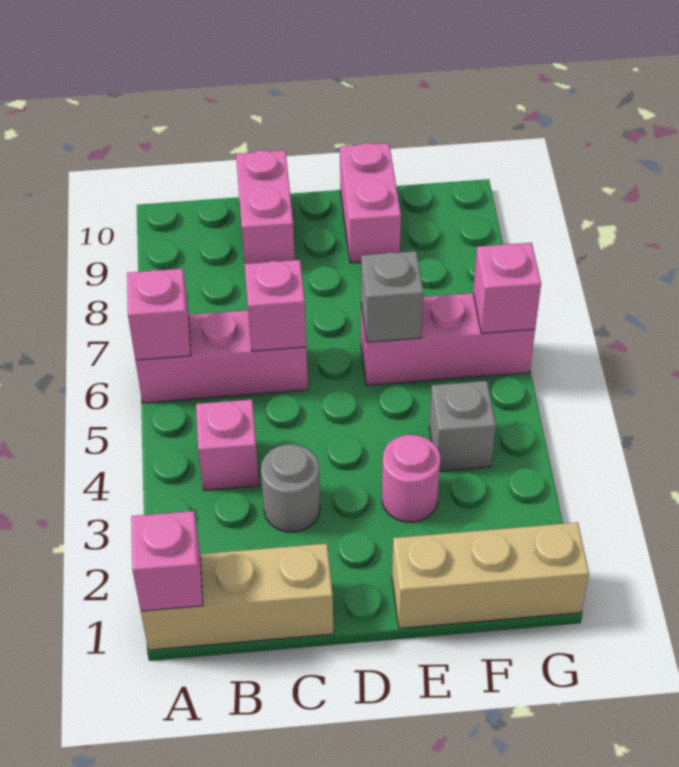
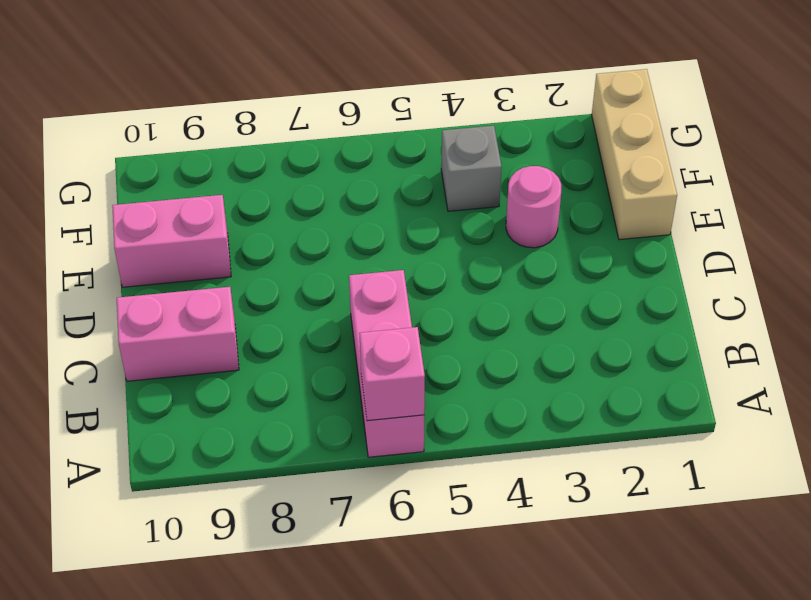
none -> tan 1x3 brick [141,543,334,650]
none -> pink 1x1 brick [196,399,259,490]
none -> grey 1x1 round brick [261,444,320,532]

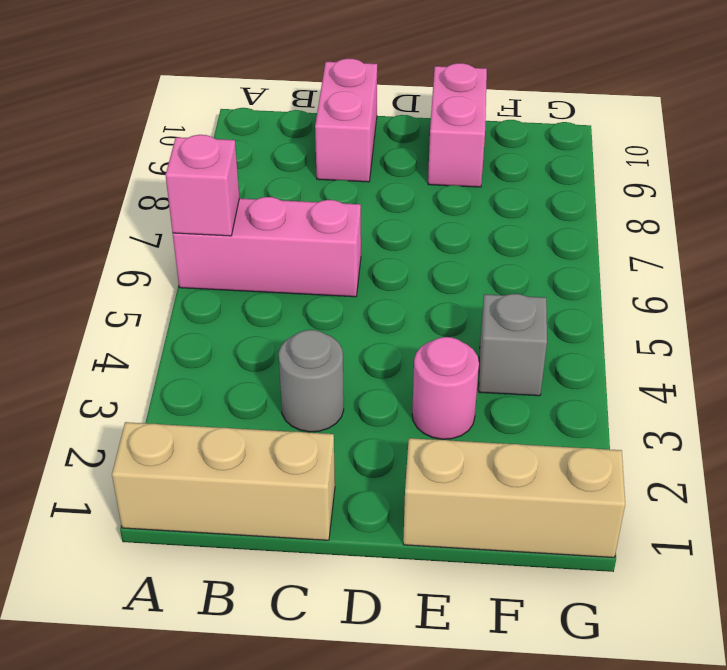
none -> pink 1x1 brick [196,399,259,490]
none -> pink 1x3 brick [361,293,535,385]
none -> pink 1x1 brick [131,511,203,611]

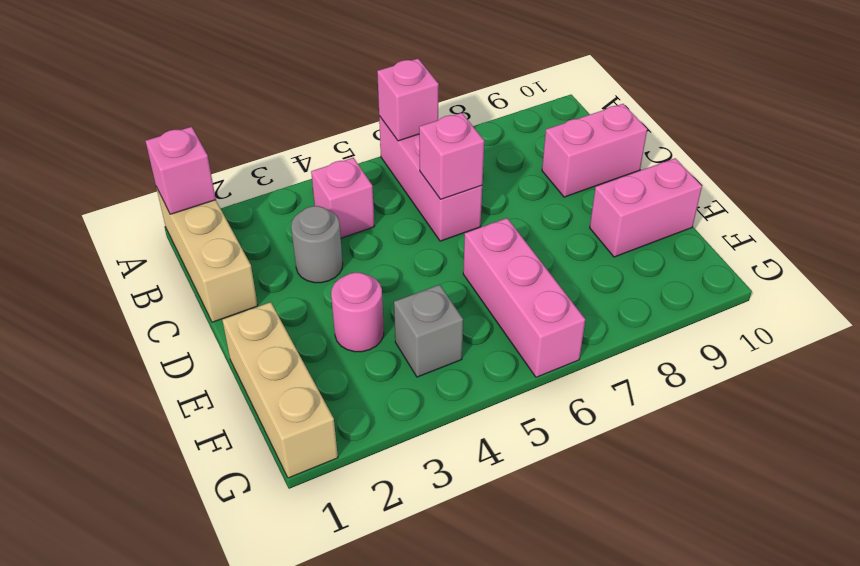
none -> grey 1x1 brick [361,251,423,342]
none -> pink 1x1 brick [473,243,541,333]

